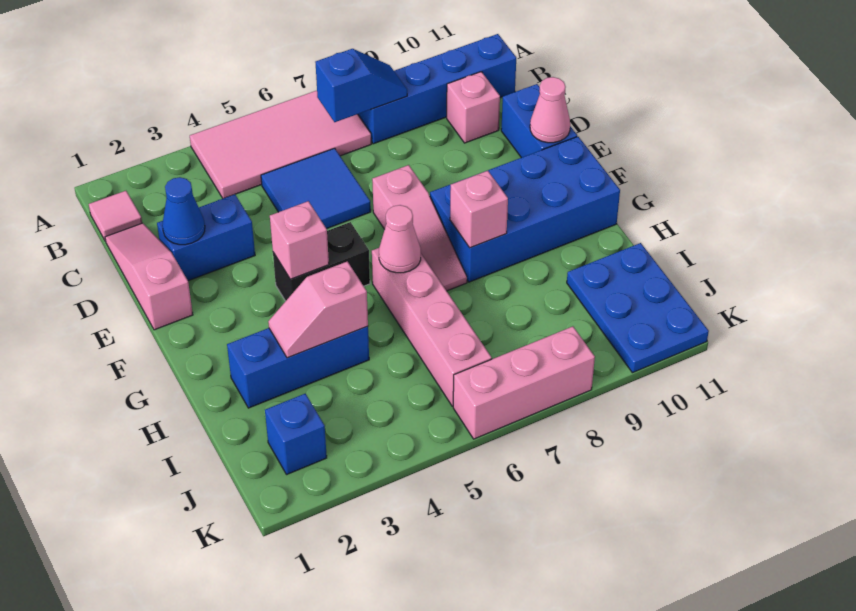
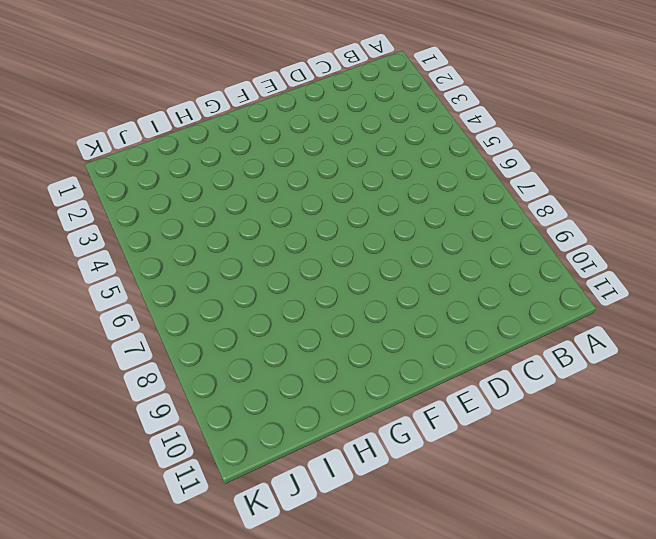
none -> pink 2x4 tile [190,91,371,198]
none -> pink 1x1 tile [89,191,142,241]
none -> blue 1x4 brick [358,34,516,144]

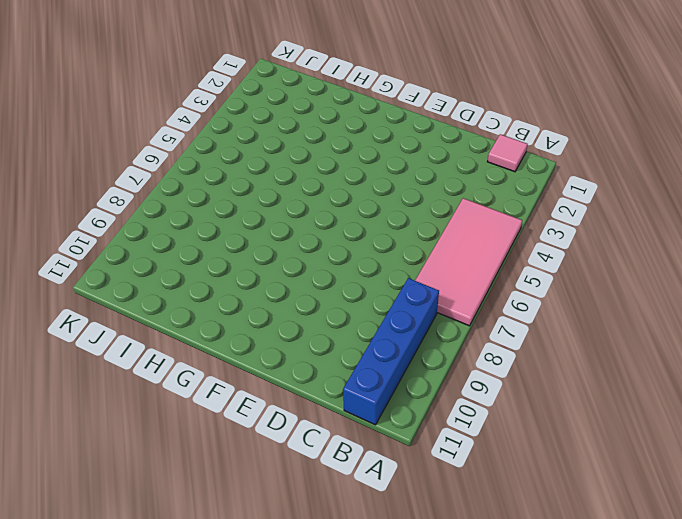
none -> pink 1x3 slope [105,223,193,330]
none -> blue 2x2 tile [261,148,371,229]
none -> pink 1x1 brick [447,72,500,143]

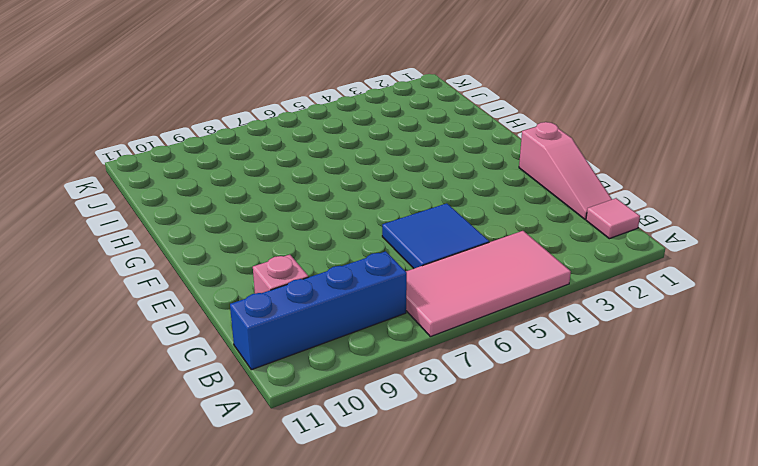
none -> blue 1x2 brick [157,194,255,281]
none -> blue 1x2 brick [501,84,577,158]
none -> pink 1x3 slope [372,165,467,291]

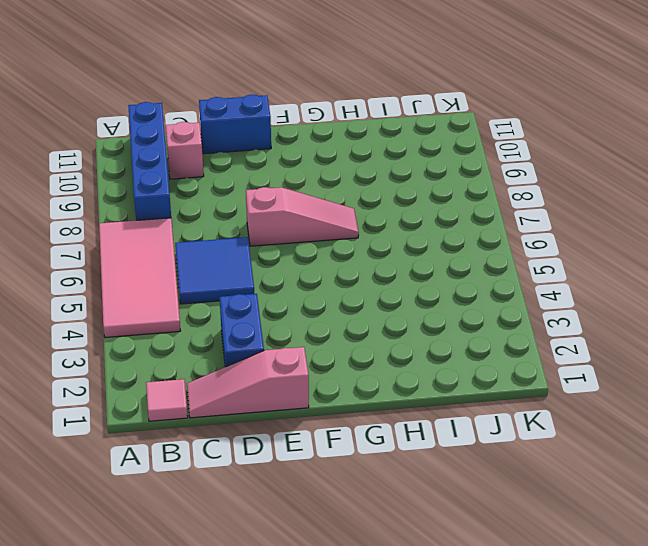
none -> black 1x2 brick [273,222,370,301]
none -> blue 2x4 brick [430,137,620,282]
none -> pink 1x4 brick [372,248,492,406]

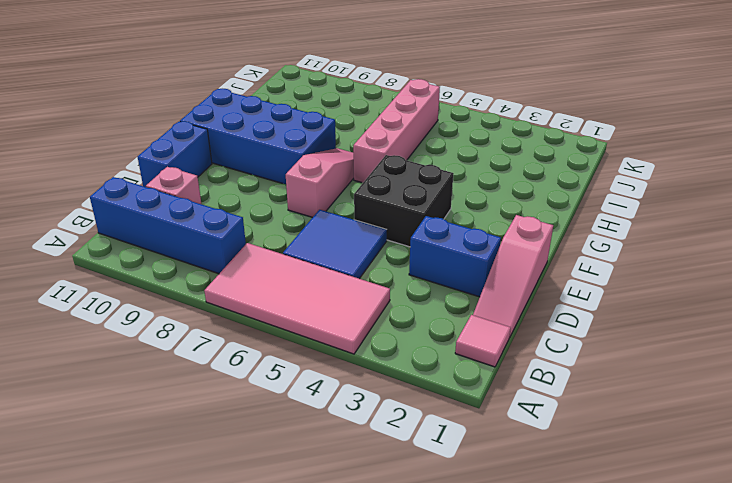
black 2x2 brick [354,155,454,247] -> black 1x2 brick [273,222,370,301]
none -> blue 1x3 brick [227,326,369,408]
none -> blue 2x3 plate [567,243,709,373]
none -> blue 1x1 brick [265,394,327,475]

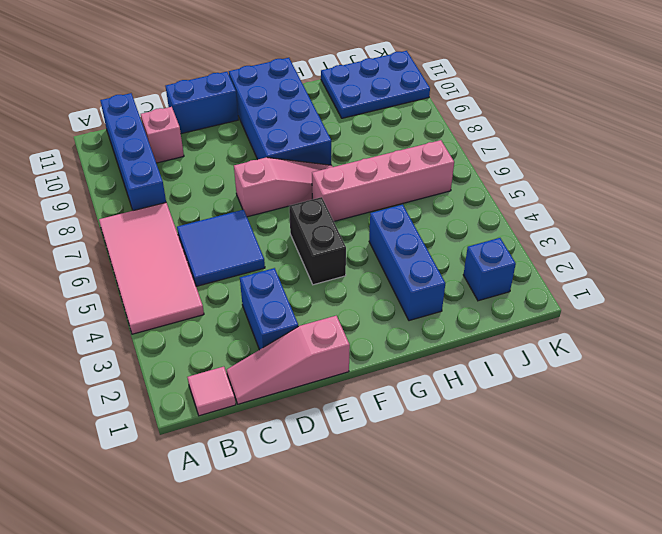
none -> pink 1x3 brick [453,326,595,439]
none -> blue 1x2 slope [315,49,407,122]
none -> blue 1x1 cone [162,177,205,245]

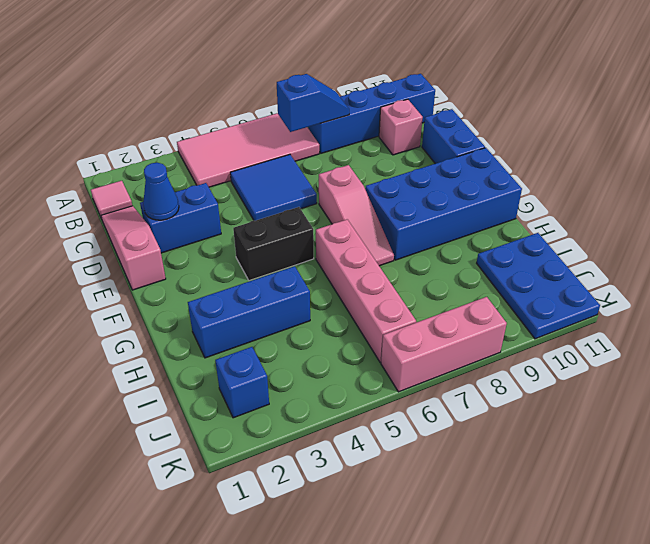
none -> pink 1x1 cone [530,77,570,143]
none -> pink 1x1 brick [270,201,329,279]
none -> pink 1x1 cone [379,205,421,273]

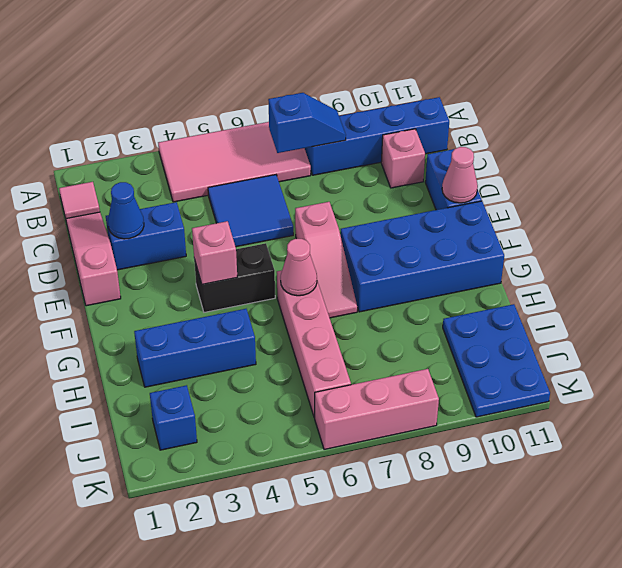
none -> pink 1x1 brick [450,171,508,248]
none -> pink 1x2 slope [268,261,368,358]

